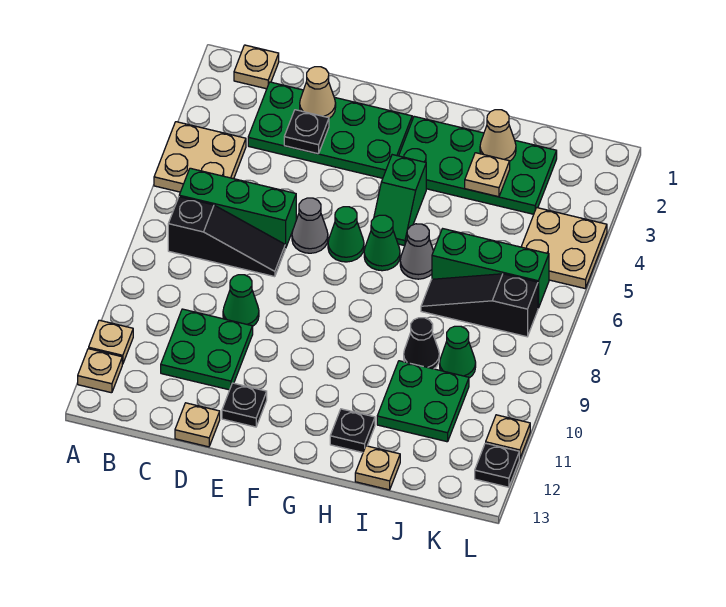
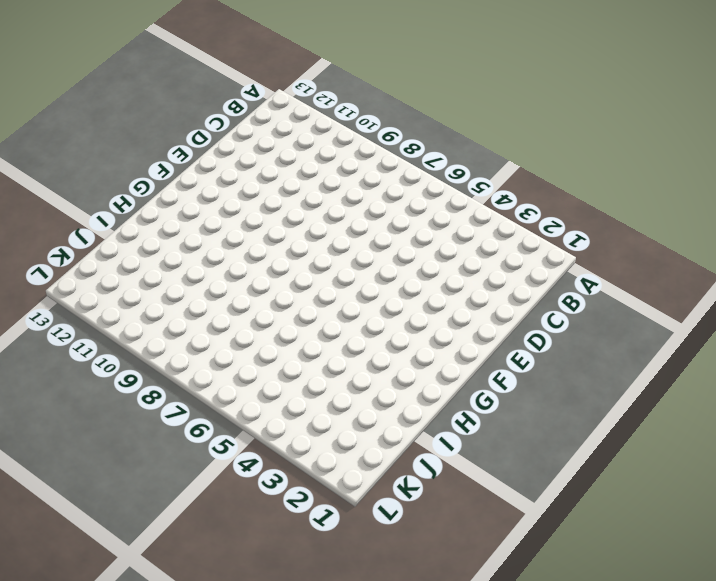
none -> tan 2x2 plate [154,122,246,192]
none -> tan 1x1 plate [89,320,133,364]
none -> tan 1x1 plate [78,349,122,393]
none -> tan 1x1 plate [234,45,279,89]

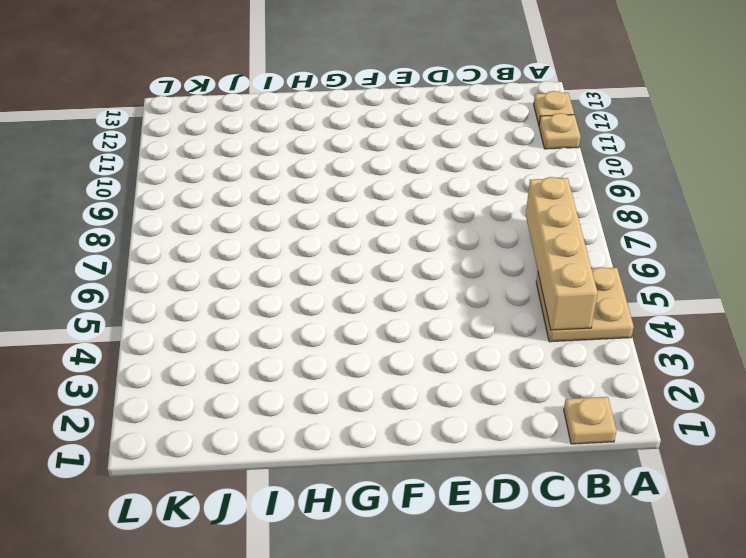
tan 1x4 brick [526,177,598,330] -> none
none -> green 1x3 brick [179,168,296,248]
none -> black 1x3 slope [168,197,285,277]
none -> green 2x4 plate [248,82,412,178]
none -> green 2x2 plate [161,309,253,390]

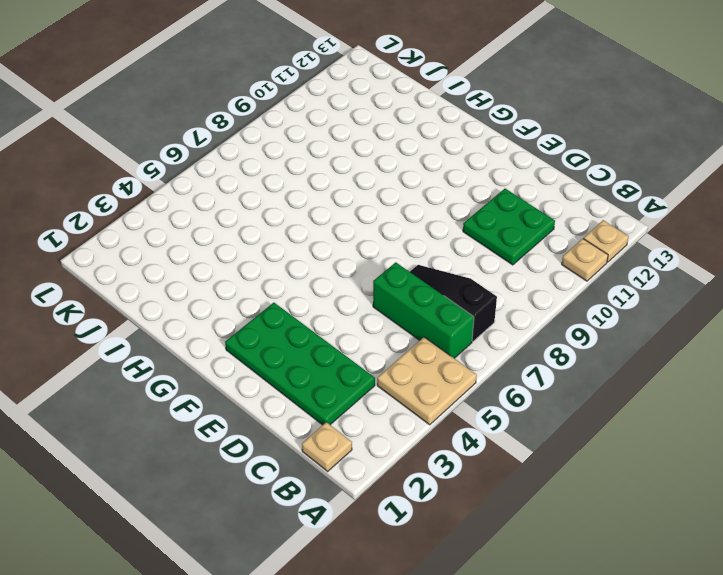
none -> green 1x1 cone [223,275,259,326]
none -> tan 1x1 plate [175,403,220,447]
none -> grey 1x1 cone [292,198,328,253]
none -> black 1x1 plate [222,383,267,427]

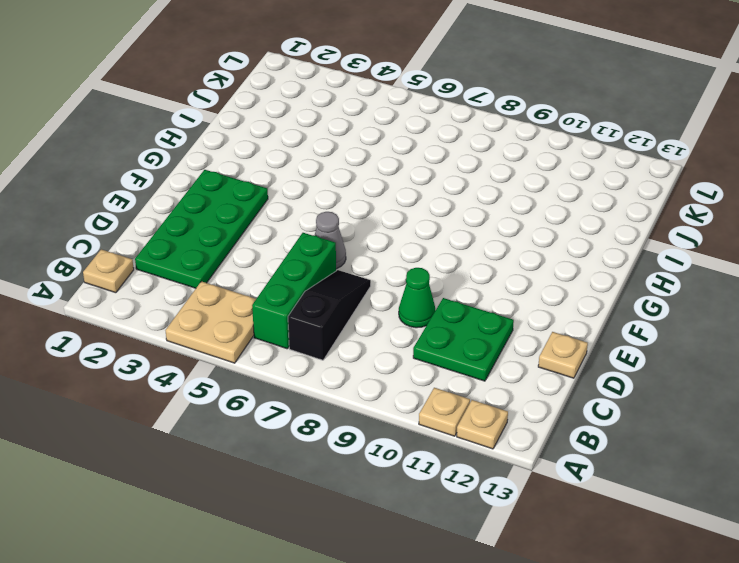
none -> black 1x1 plate [222,383,267,427]
none -> green 1x1 cone [328,207,364,262]
none -> green 2x4 plate [399,116,557,214]
none -> green 1x2 slope [374,155,426,246]

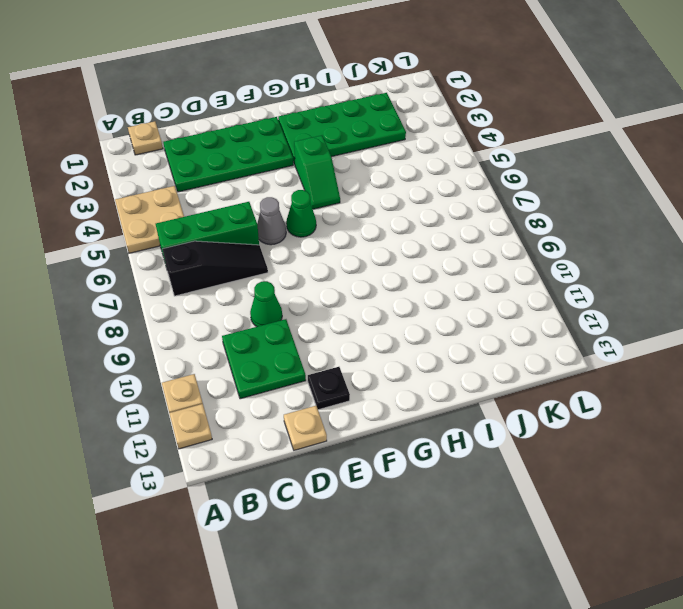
none -> green 1x1 cone [364,215,400,271]
none -> grey 1x1 cone [400,224,433,279]
none -> black 1x1 plate [330,409,375,453]
none -> green 1x3 brick [432,229,549,308]

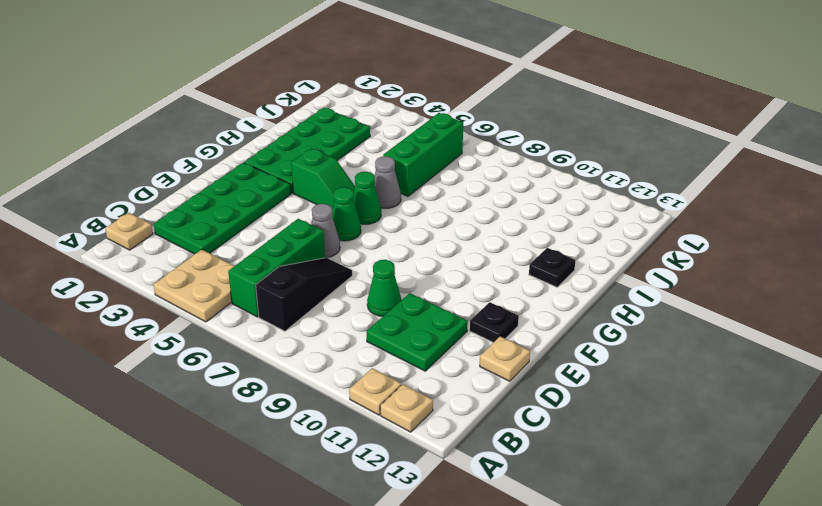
none -> black 1x3 slope [421,274,538,337]
none -> black 1x1 cone [404,318,439,369]
none -> green 2x2 plate [377,361,469,442]
none -> tan 1x1 plate [355,446,400,490]

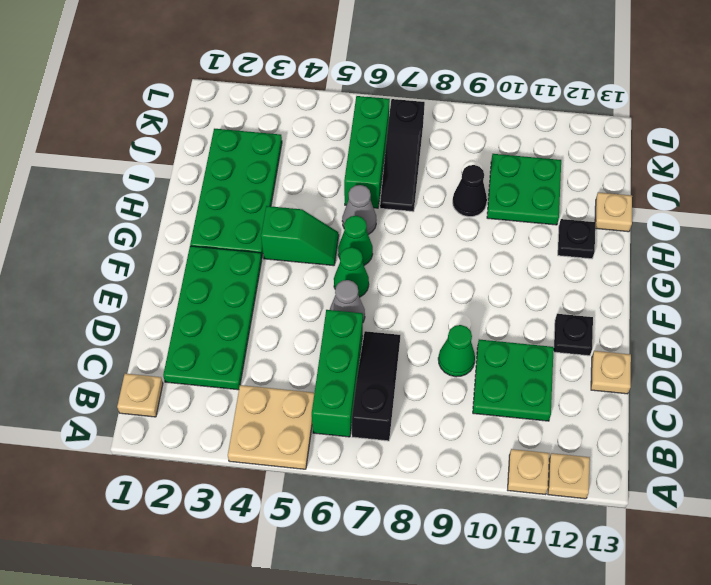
none -> green 1x1 cone [440,326,476,378]
none -> tan 2x2 plate [521,208,607,288]
none -> tan 1x1 plate [486,415,530,459]
none -> black 1x1 plate [475,443,519,487]

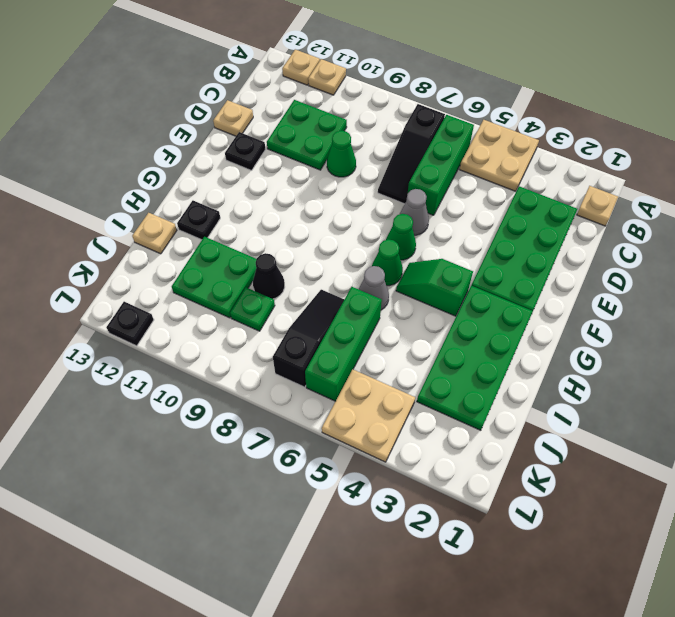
green 1x1 plate [230,287,275,331] -> green 1x1 cone [440,326,476,378]
none -> tan 1x1 plate [486,415,530,459]
none -> tan 1x1 cone [300,67,336,118]
none -> black 1x1 plate [284,110,329,154]
none -> tan 1x1 cone [480,110,516,161]

